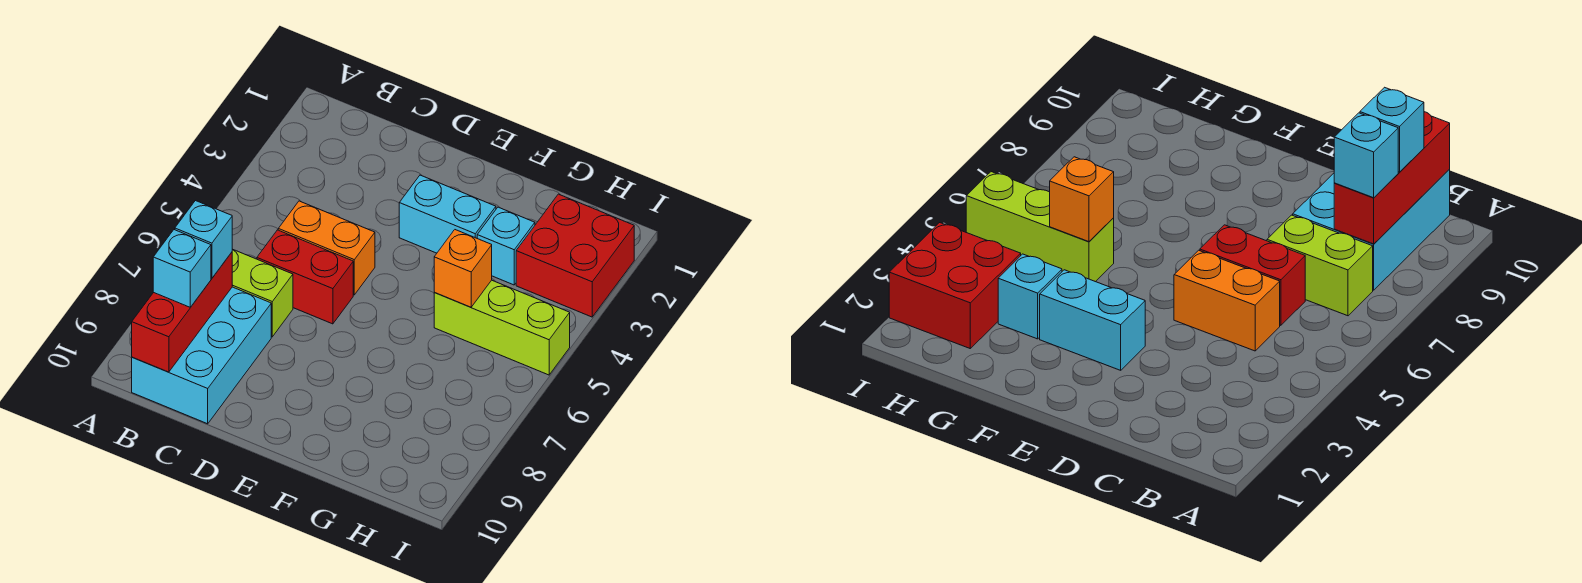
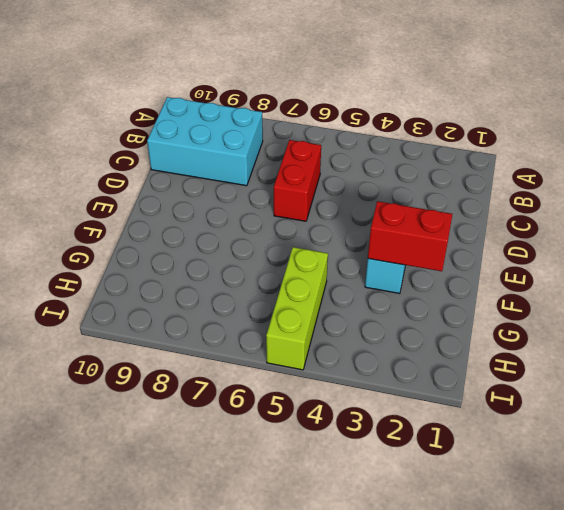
red 1x2 brick [368,201,452,271] -> none
none -> lime 1x2 brick [232,249,293,337]
none -> orange 1x2 brick [278,201,375,295]
none -> cyan 1x1 brick [477,207,535,285]

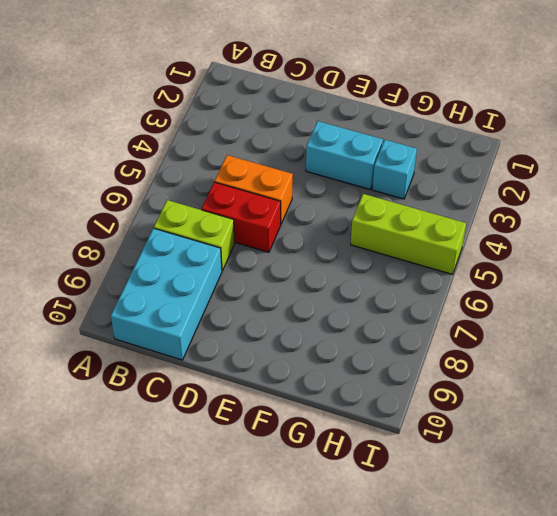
none -> red 2x2 brick [516,194,634,317]
none -> red 1x3 brick [132,252,232,372]
none -> orange 1x1 brick [434,230,492,307]

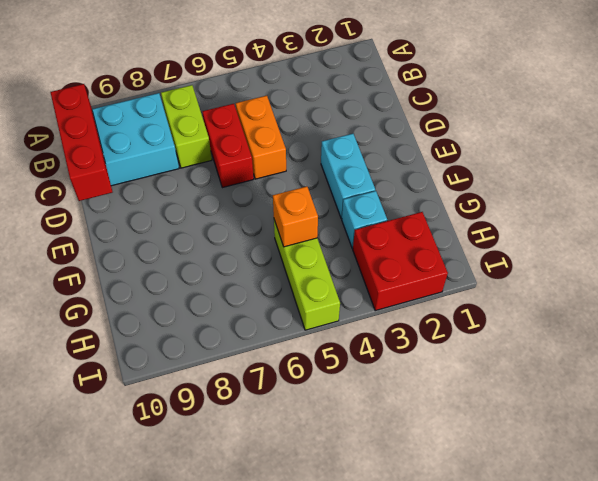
red 1x3 brick [50,84,112,201] -> red 1x3 brick turned to [132,252,232,372]
none -> cyan 1x1 brick [175,201,232,278]
none -> cyan 1x1 brick [153,230,211,307]

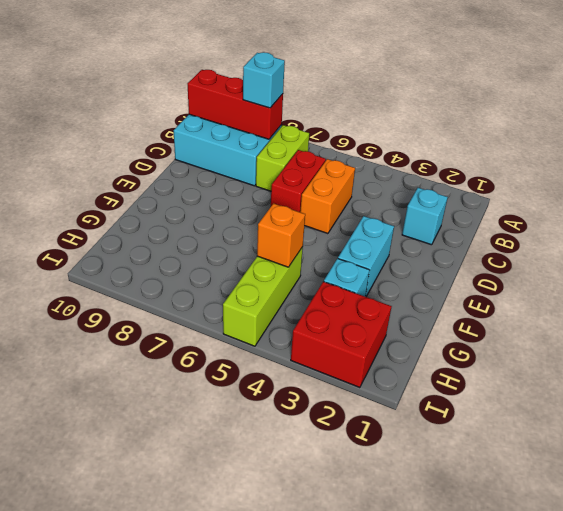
cyan 1x1 brick [402,188,448,245] -> cyan 1x1 brick moved to [153,230,211,307]

